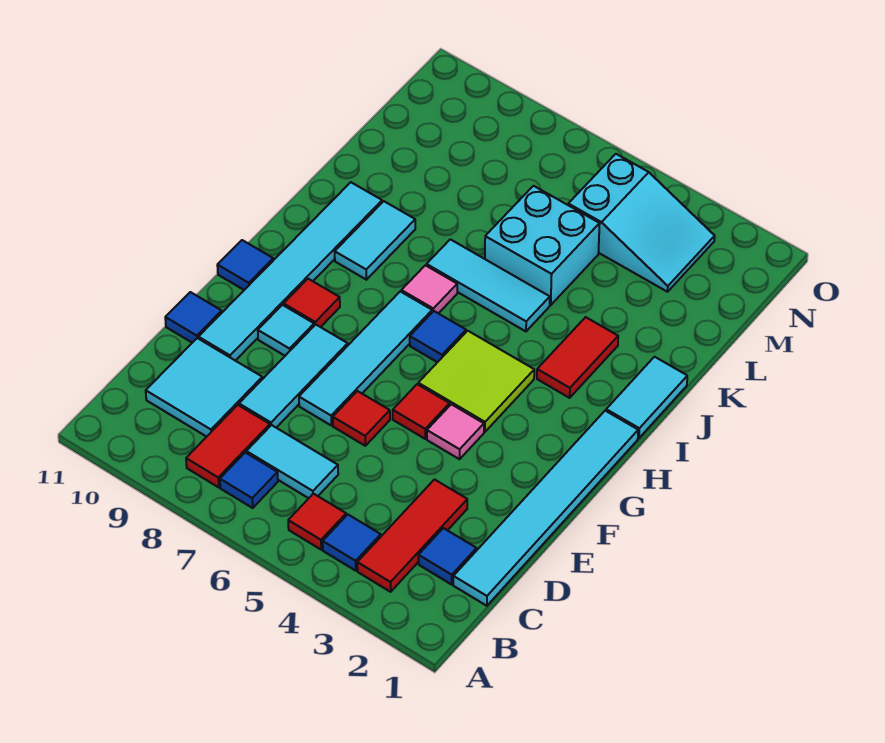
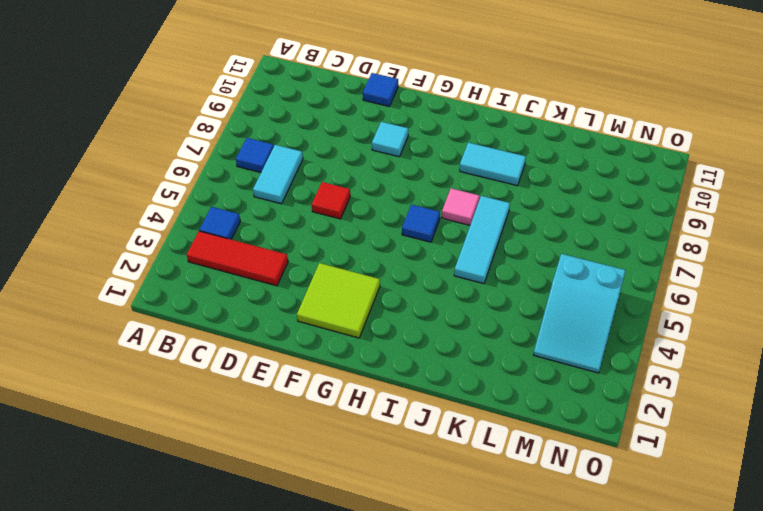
lime 2x2 tile [297,263,380,338] -> lime 2x2 tile moved to [418,331,534,432]
none -> red 1x1 tile [288,494,346,550]
none -> red 1x2 tile [186,405,270,487]
none -> cyan 1x6 tile [453,411,638,606]

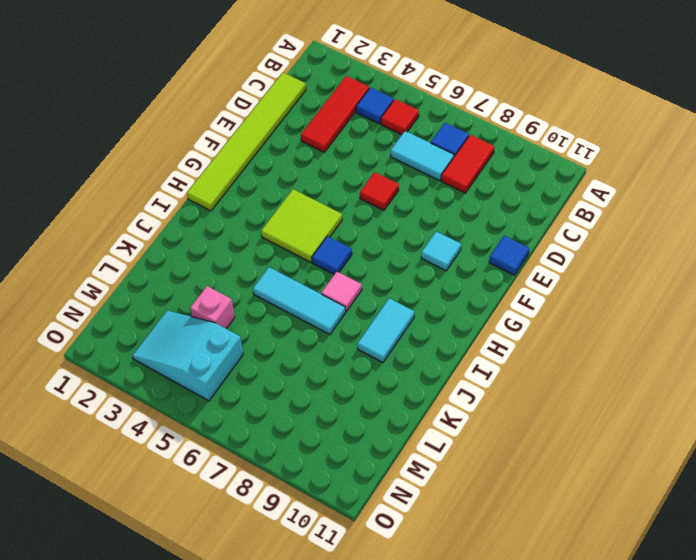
lime 1x6 tile [187,73,306,211] -> cyan 1x6 tile [453,411,638,606]
pink 1x1 brick [190,286,235,329] -> none
none -> blue 1x1 tile [418,528,477,584]
none -> cyan 2x2 tile [146,338,262,437]
none -> cyan 1x3 tile [239,325,348,428]

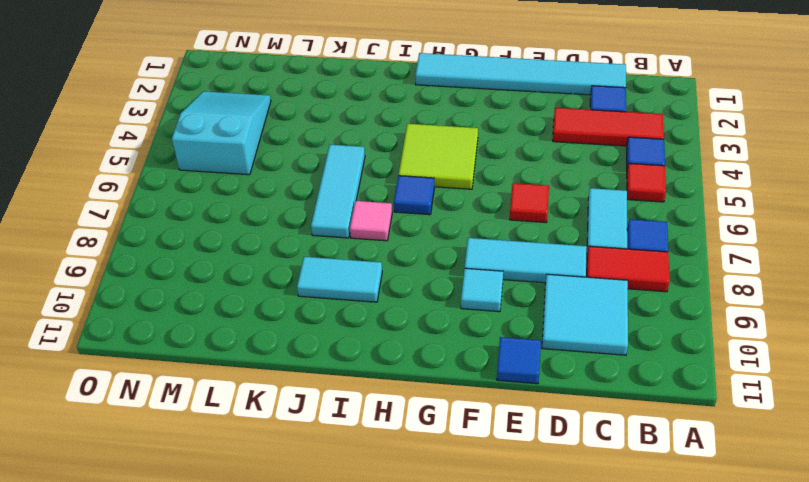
none -> cyan 1x4 tile [299,291,432,425]
none -> cyan 1x6 tile [198,182,382,361]
none -> pink 1x1 tile [427,404,484,459]

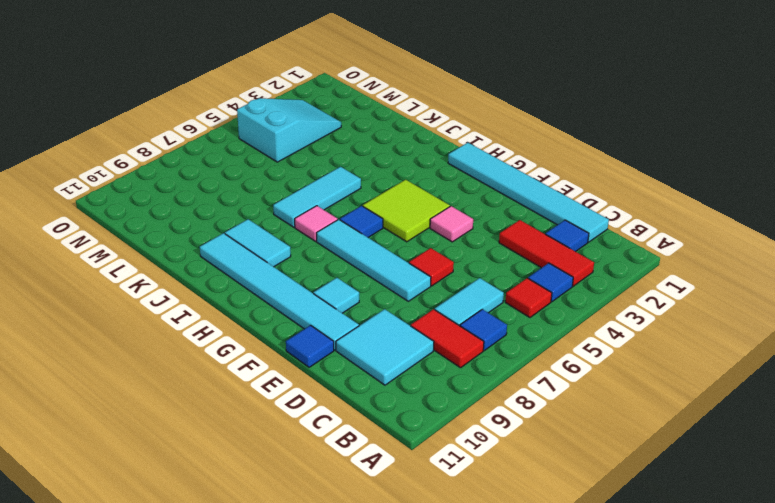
none -> cyan 1x3 tile [239,325,348,428]
none -> red 1x1 tile [393,384,450,439]
none -> red 1x1 tile [284,279,340,327]

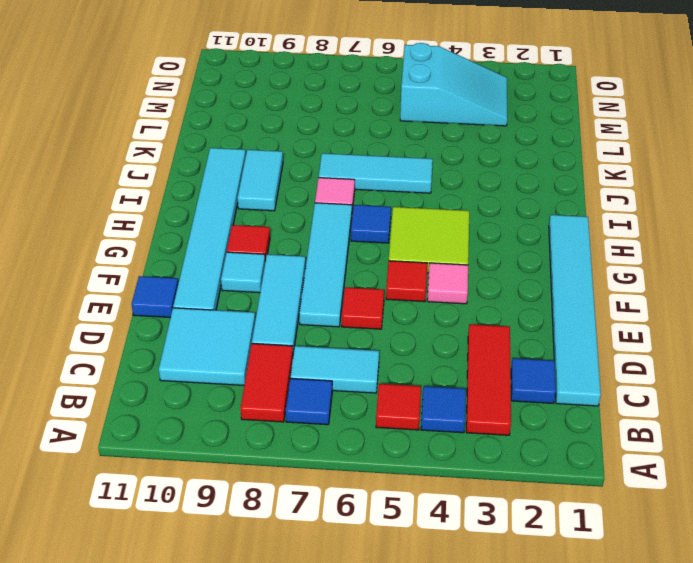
none -> blue 1x1 tile [217,240,273,290]
none -> cyan 1x2 tile [606,357,687,438]
none -> red 1x2 tile [537,317,618,398]

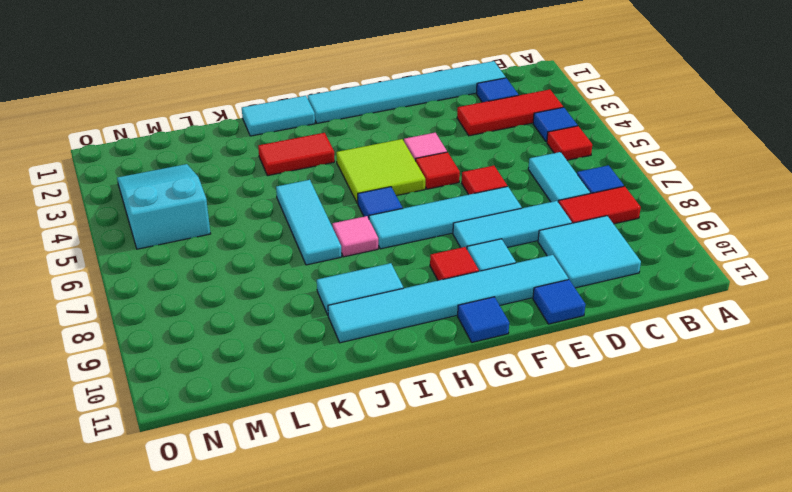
none -> cyan 2x2 brick [485,186,600,305]

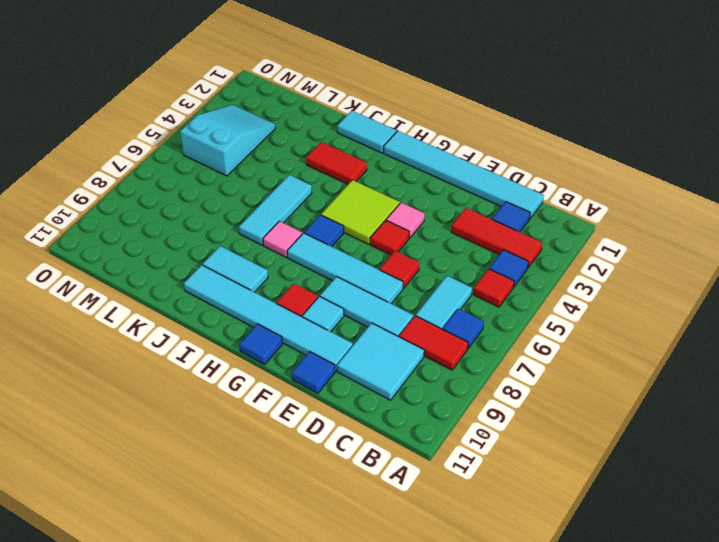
none -> cyan 2x2 brick [485,186,600,305]

